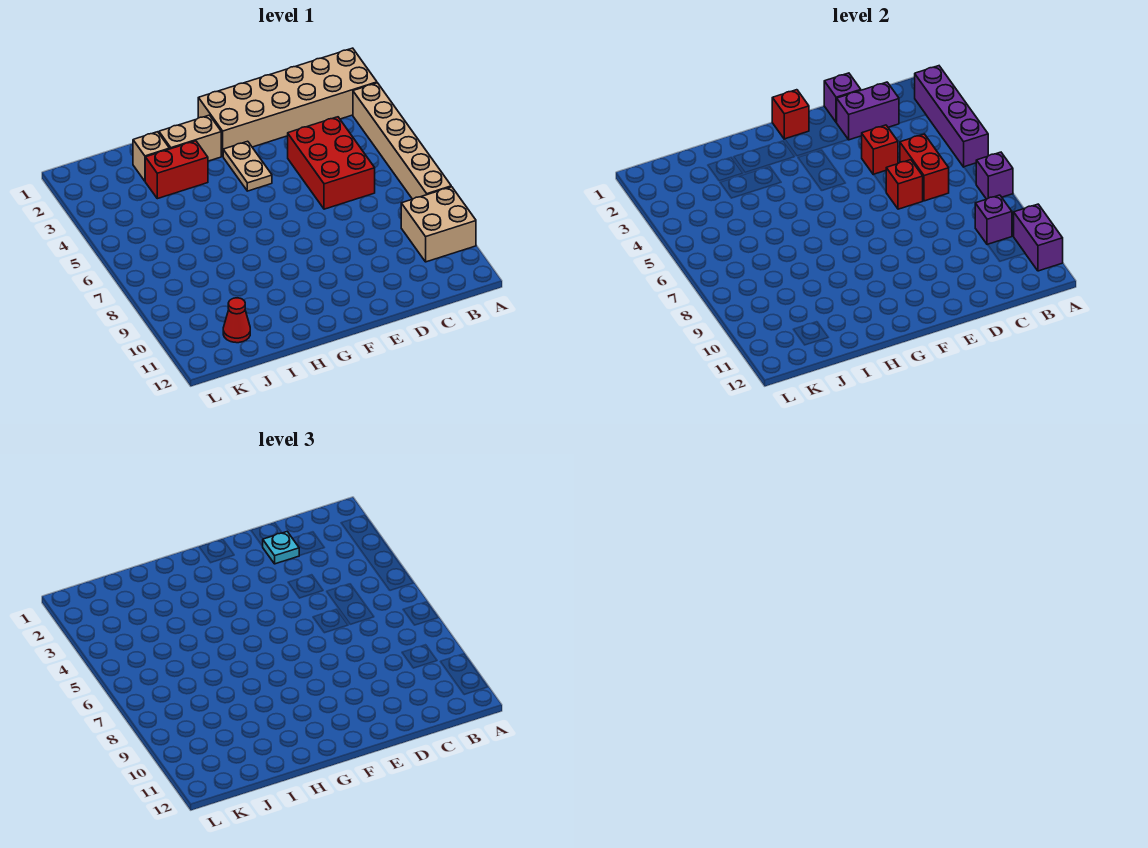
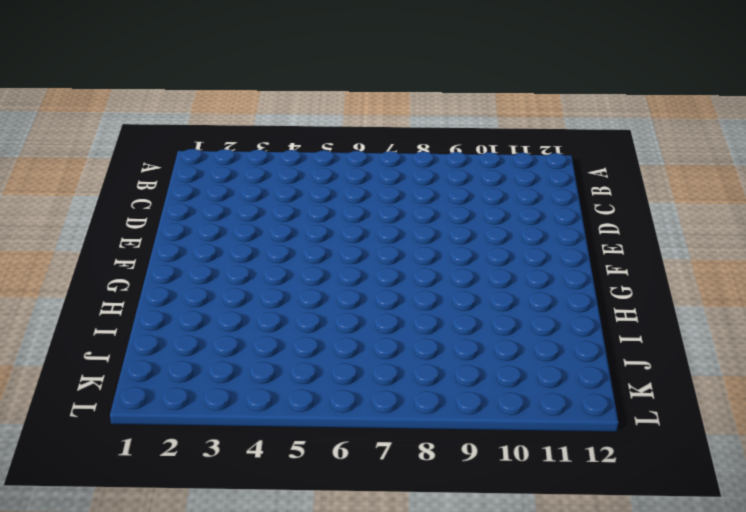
none -> tan 2x6 brick [198,48,377,156]
none -> tan 1x6 brick [353,83,451,199]
none -> tan 2x2 brick [401,187,476,262]

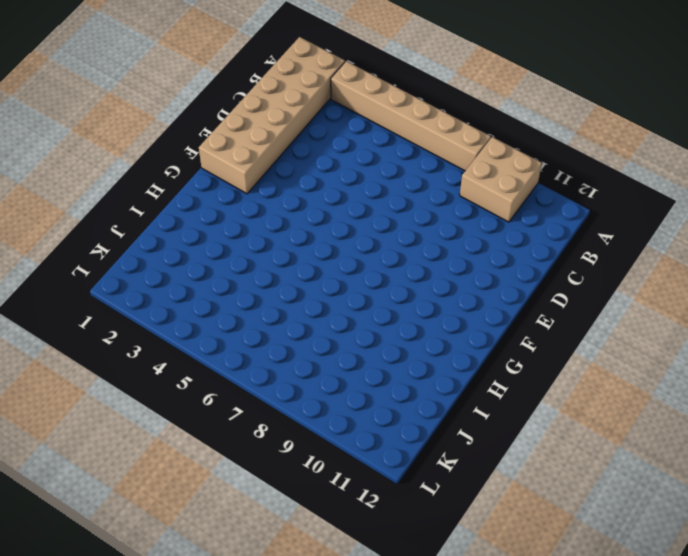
none -> red 2x3 brick [288,117,375,209]
none -> tan 1x2 plate [223,141,272,191]
none -> tan 1x2 brick [159,115,221,161]

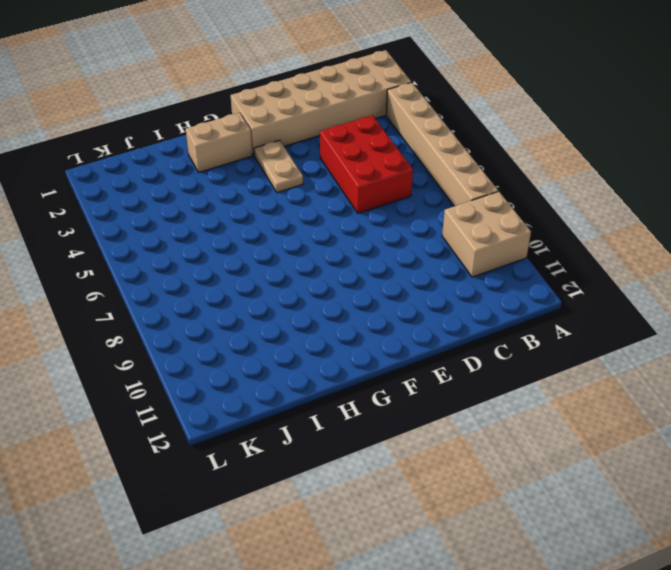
none -> red 1x2 brick [145,141,208,199]
none -> tan 1x1 brick [133,132,170,181]
none -> red 1x1 cone [223,298,250,343]

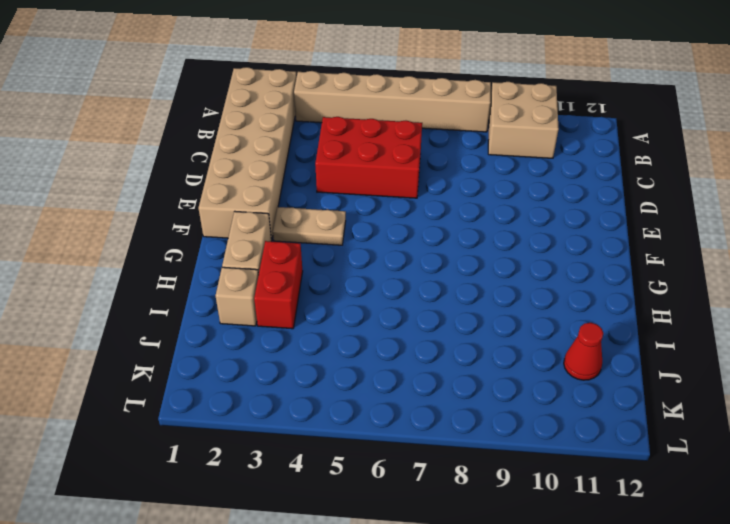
none -> purple 1x4 brick [915,66,988,167]
none -> purple 1x1 brick [976,152,1013,199]
none -> purple 1x2 brick [1014,204,1063,271]

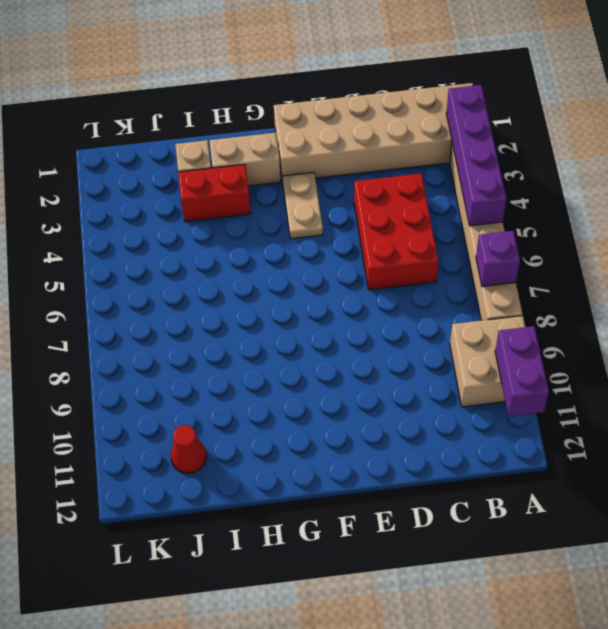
none -> purple 1x1 brick [975,195,1012,245]
none -> purple 1x2 brick [837,82,899,140]
none -> red 1x2 brick [900,134,949,201]

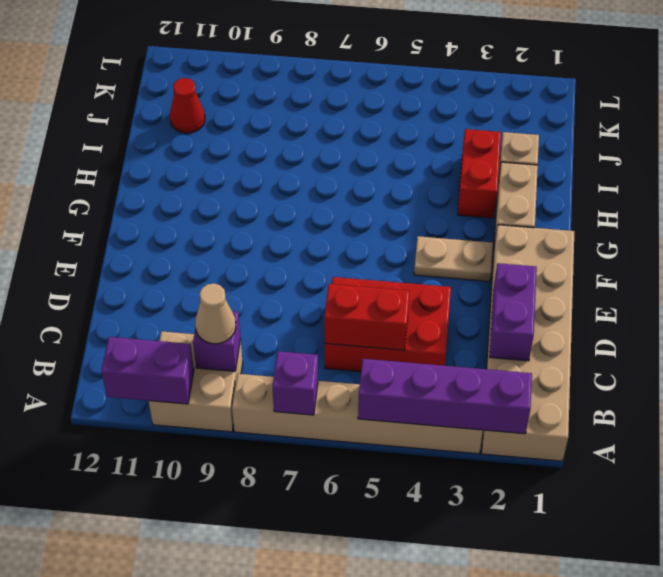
tan 1x1 cone [195,283,236,344] -> none
none -> purple 1x1 brick [824,73,861,122]
none -> red 1x1 brick [862,125,898,175]
none -> red 1x1 brick [886,160,923,209]

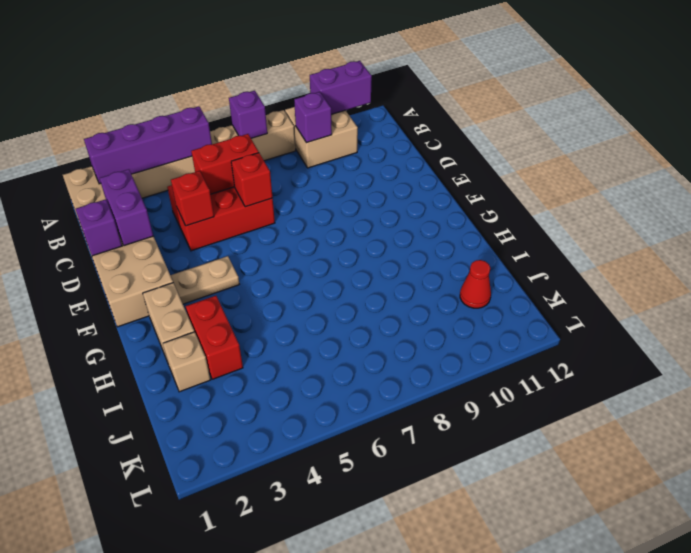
none -> red 1x1 brick [772,90,809,139]
none -> cyan 1x1 plate [263,532,299,564]

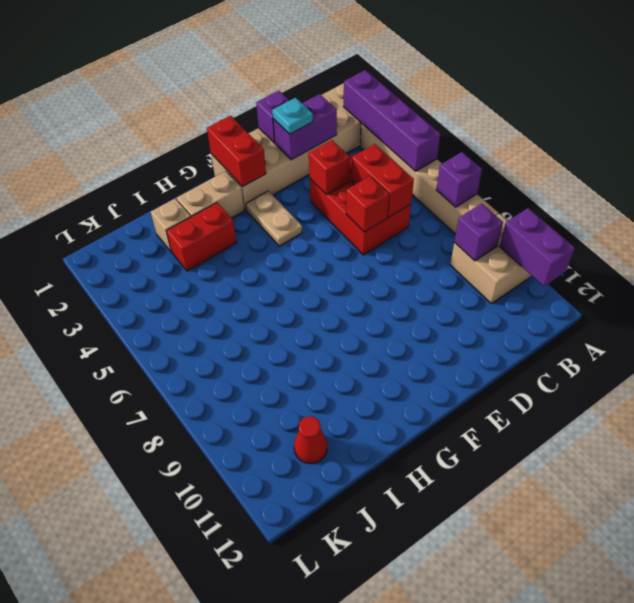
red 1x2 brick [207,116,266,187] -> red 1x1 brick [772,90,809,139]

